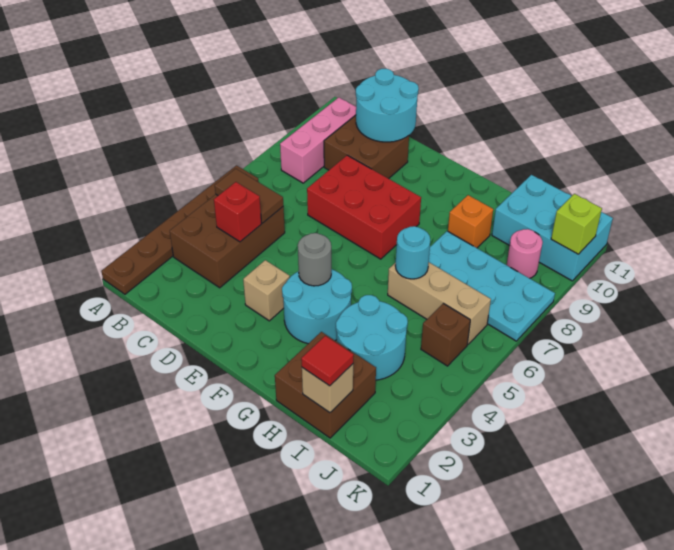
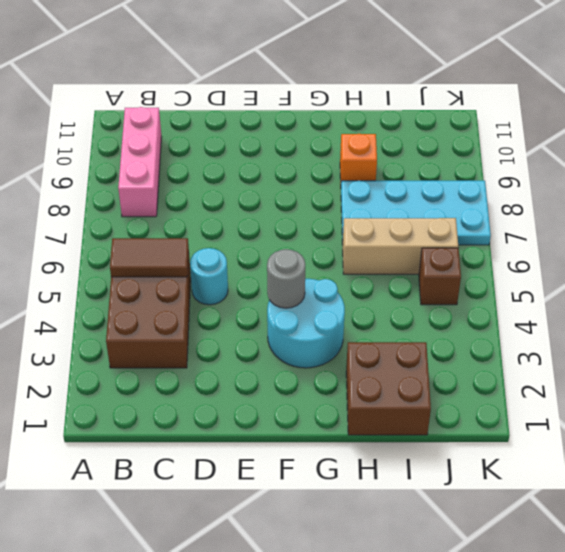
cyan 1x1 round brick [190,248,228,305] -> cyan 1x1 round brick moved to [395,226,430,279]
none -> brown 1x6 plate [101,165,258,294]
none -> brown 2x2 brick [324,115,409,179]
none -> red 2x3 brick [307,155,421,259]

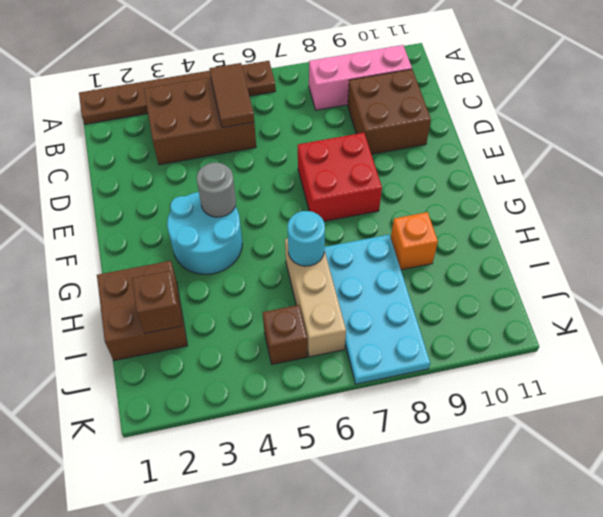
red 2x2 brick [298,133,382,221] -> red 2x3 brick [307,155,421,259]
brown 1x1 brick [132,271,182,333] -> none
none -> tan 1x1 brick [243,260,290,321]
none -> cyan 2x2 round brick [336,295,408,380]
none -> cyan 2x3 brick [492,175,613,281]

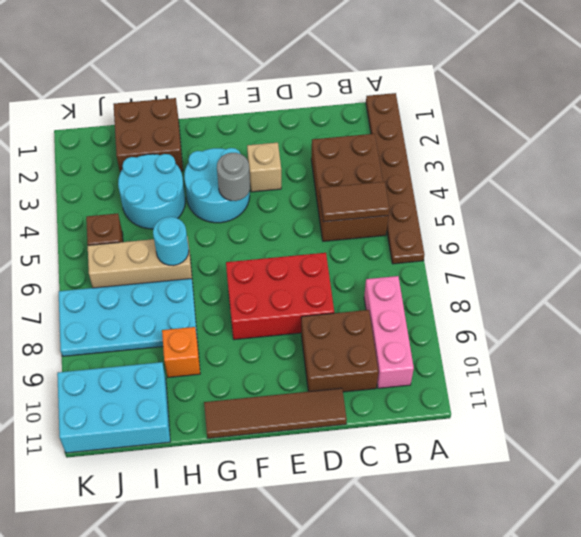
brown 1x4 tile [204,388,347,438] -> none
none -> pink 1x1 round brick [507,229,543,278]
none -> red 1x1 brick [214,182,261,242]
none -> cyan 2x2 round brick [356,69,419,142]

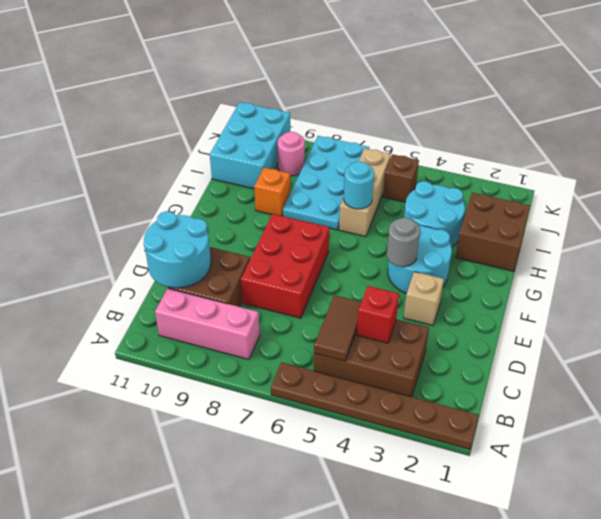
none -> tan 1x1 brick [302,364,353,413]
none -> lime 1x1 brick [551,194,602,254]
none -> red 1x1 tile [301,336,354,386]

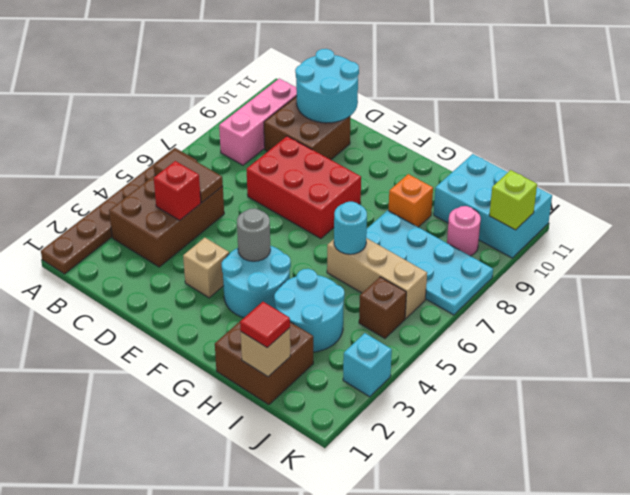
cyan 1x1 brick [343,333,392,397] -> none

